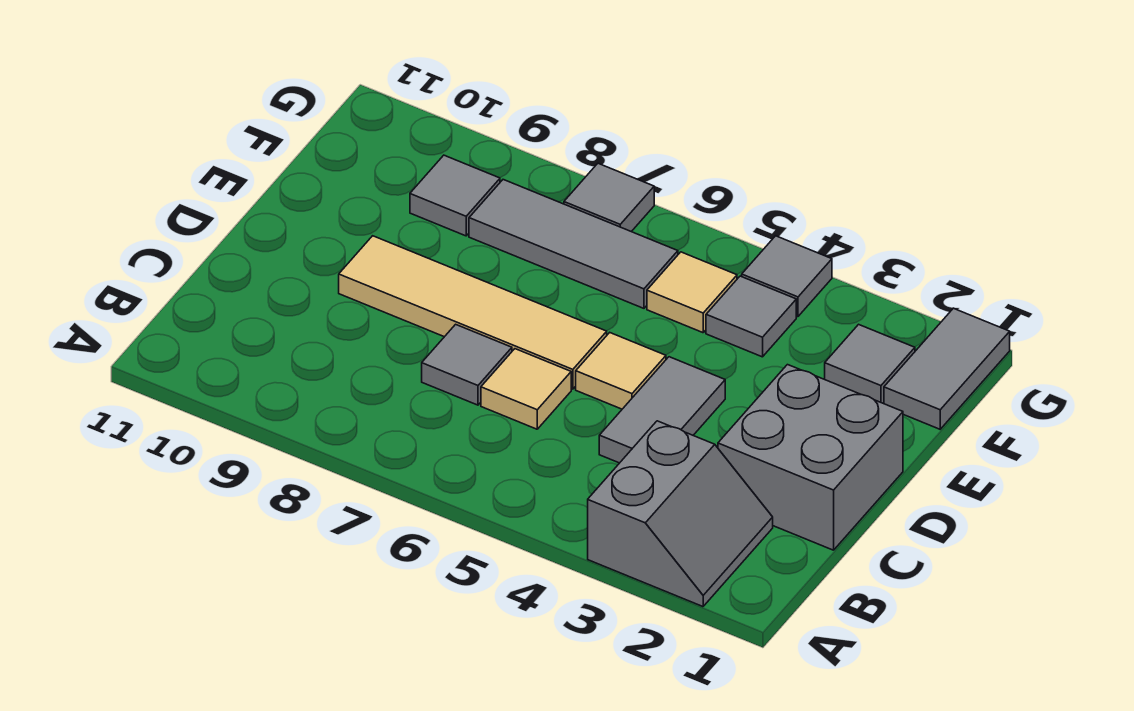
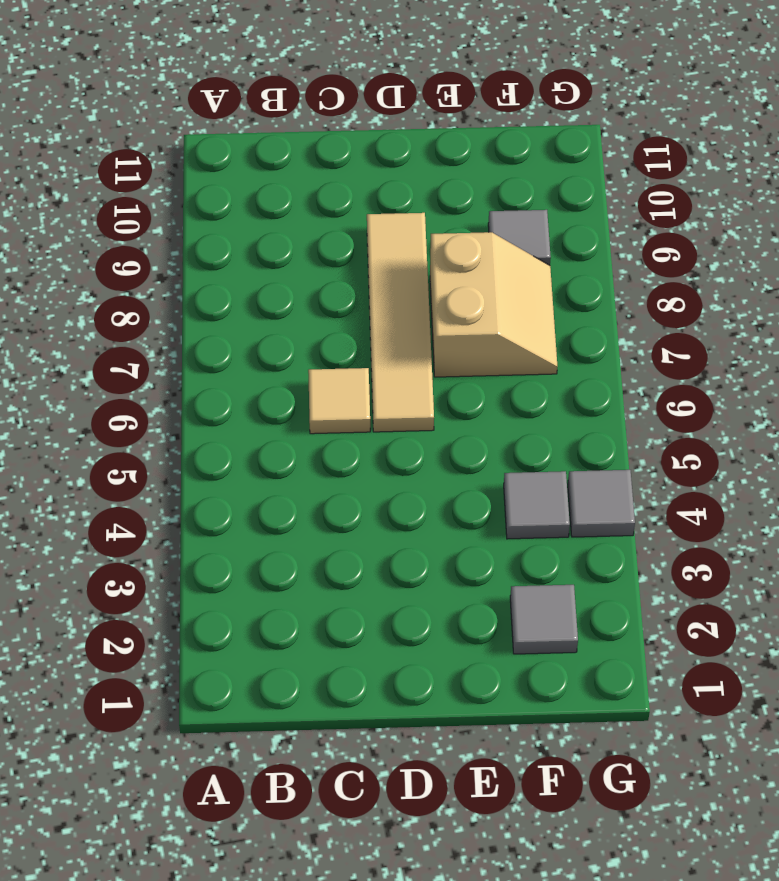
tan 2x2 slope [430,232,557,377] -> grey 1x3 tile [469,180,678,308]
none -> grey 2x2 slope [588,421,773,607]
none -> grey 2x2 brick [718,365,903,550]
none -> grey 1x2 tile [599,357,725,463]

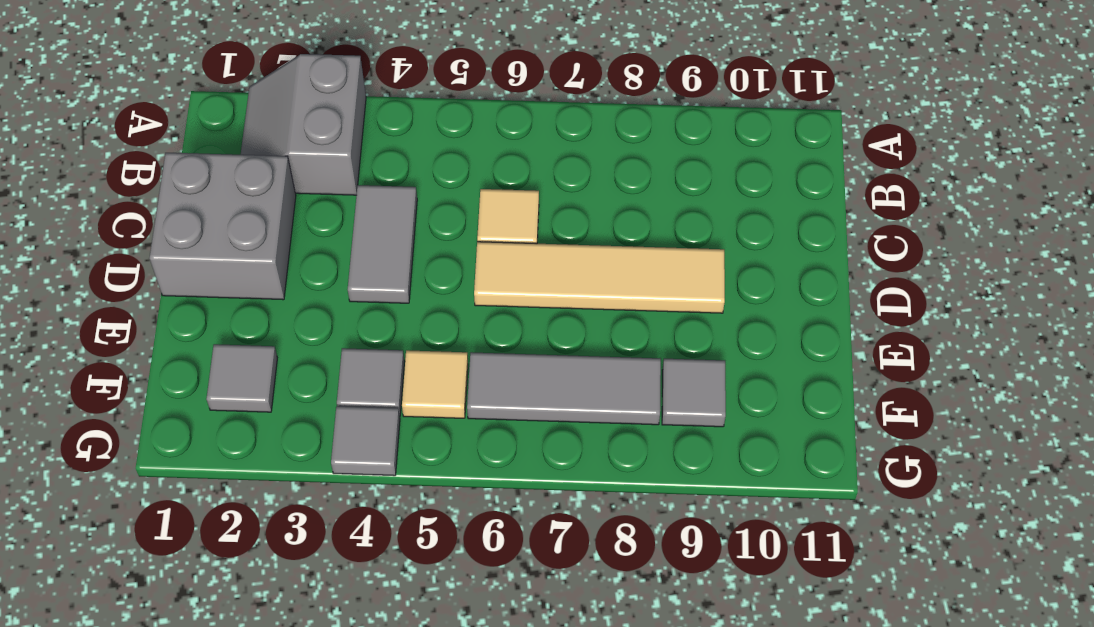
none -> grey 1x1 tile [422,324,512,405]
none -> tan 1x1 tile [576,333,666,409]
none -> grey 1x2 tile [884,308,1010,429]

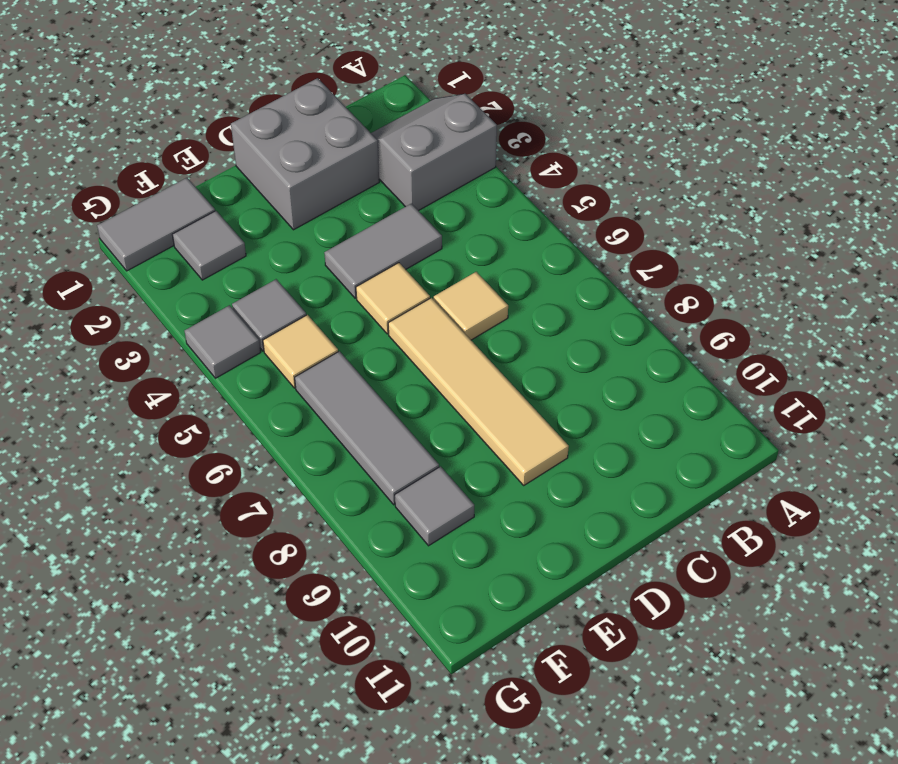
none -> grey 1x1 tile [422,324,512,405]
none -> grey 1x1 tile [564,163,654,232]

